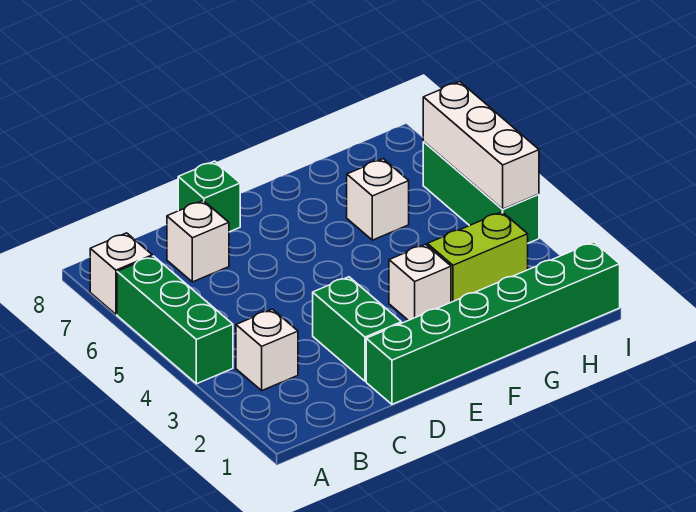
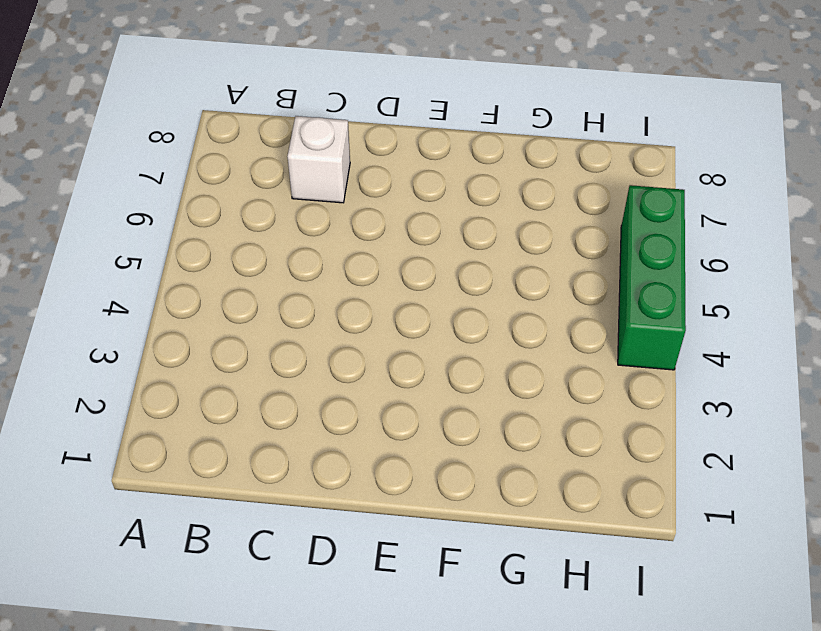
none -> green 1x3 brick [117,256,233,384]
none -> white 1x1 brick [90,233,152,314]
none -> white 1x1 brick [236,309,298,390]

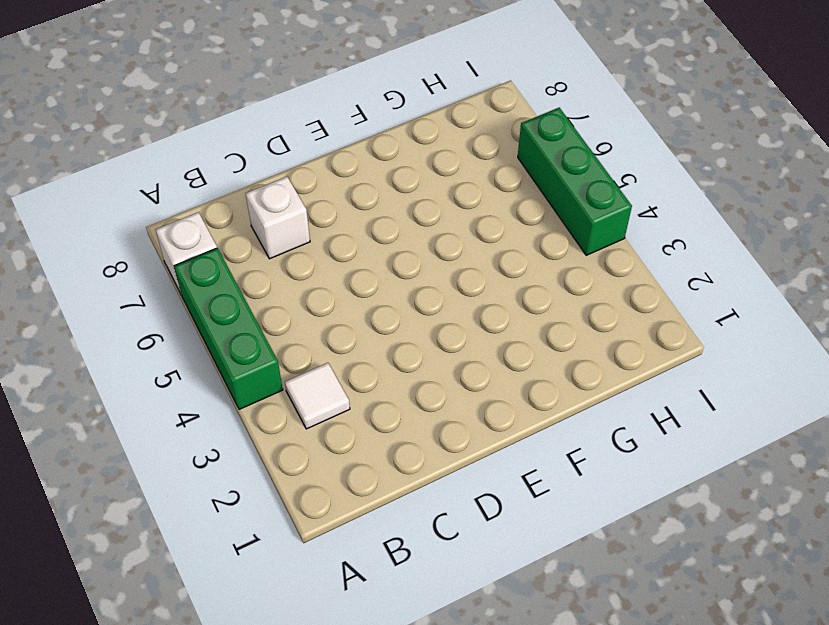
white 1x1 tile [285,363,350,429] -> white 1x1 brick [236,309,298,390]
none -> green 1x6 brick [366,242,620,404]
none -> green 1x2 brick [313,277,401,381]
none -> green 1x1 brick [178,161,240,232]

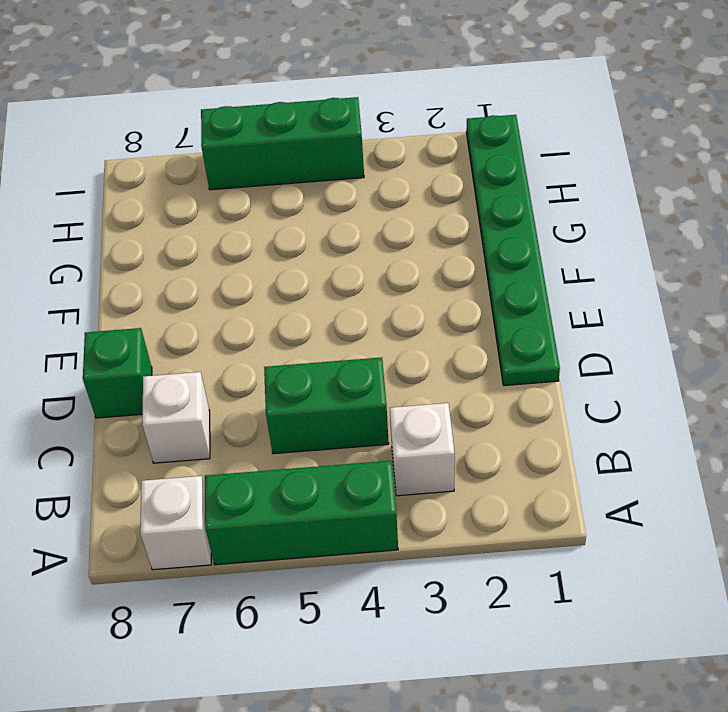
green 1x2 brick [264,357,389,454] -> green 1x2 brick moved to [313,277,401,381]
green 1x6 plate [466,115,560,386] -> green 1x6 brick [366,242,620,404]
none -> white 1x1 brick [389,244,451,320]
none -> lime 1x2 brick [427,212,528,302]
none -> white 1x1 brick [347,159,409,240]

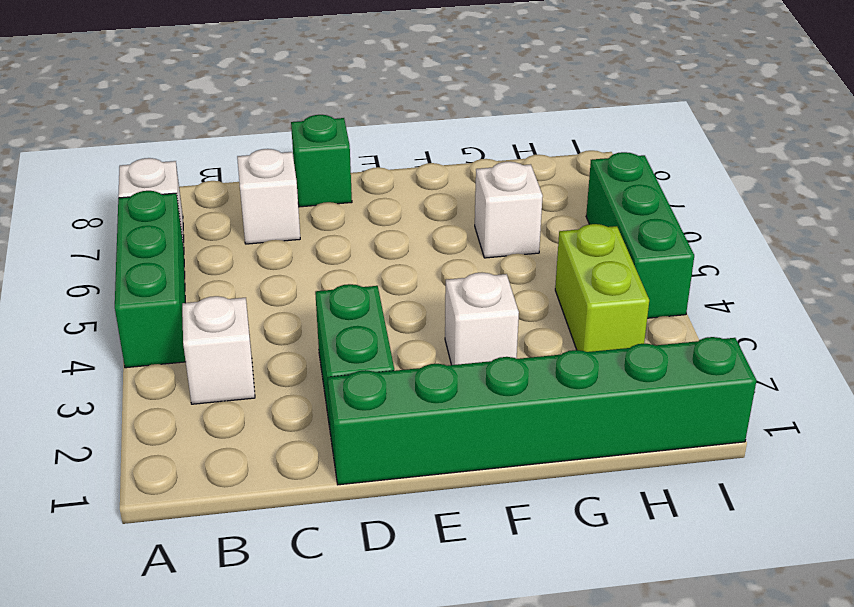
lime 1x2 brick [555,224,649,352] -> lime 1x2 brick turned to [427,212,528,302]
none -> white 1x3 brick [423,82,539,209]

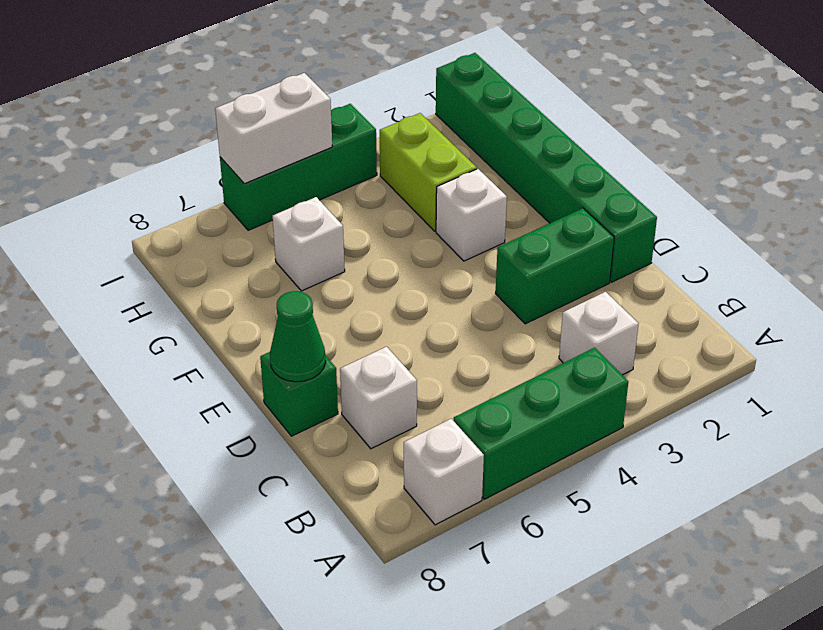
green 1x1 cone [270,291,326,382] -> none
white 1x2 brick [215,73,332,184] -> white 1x3 brick [423,82,539,209]

